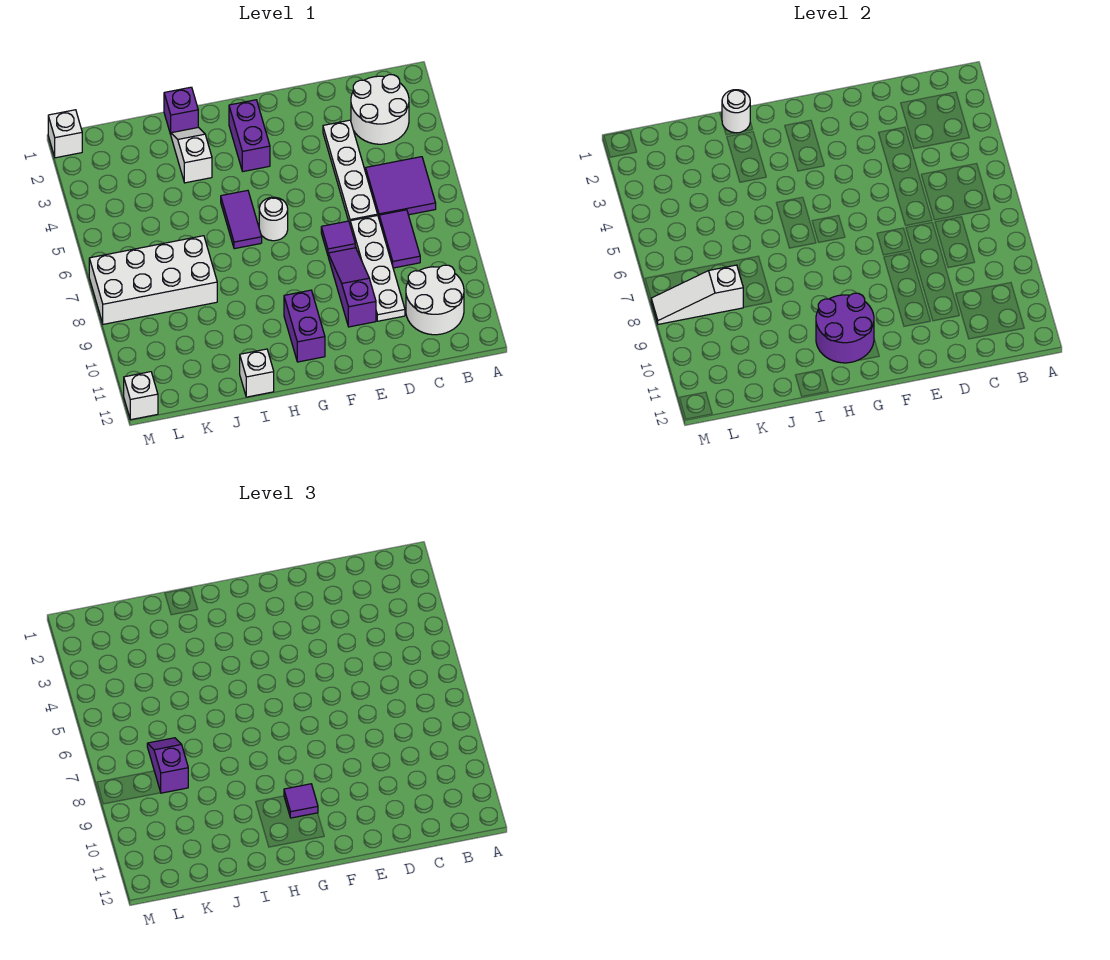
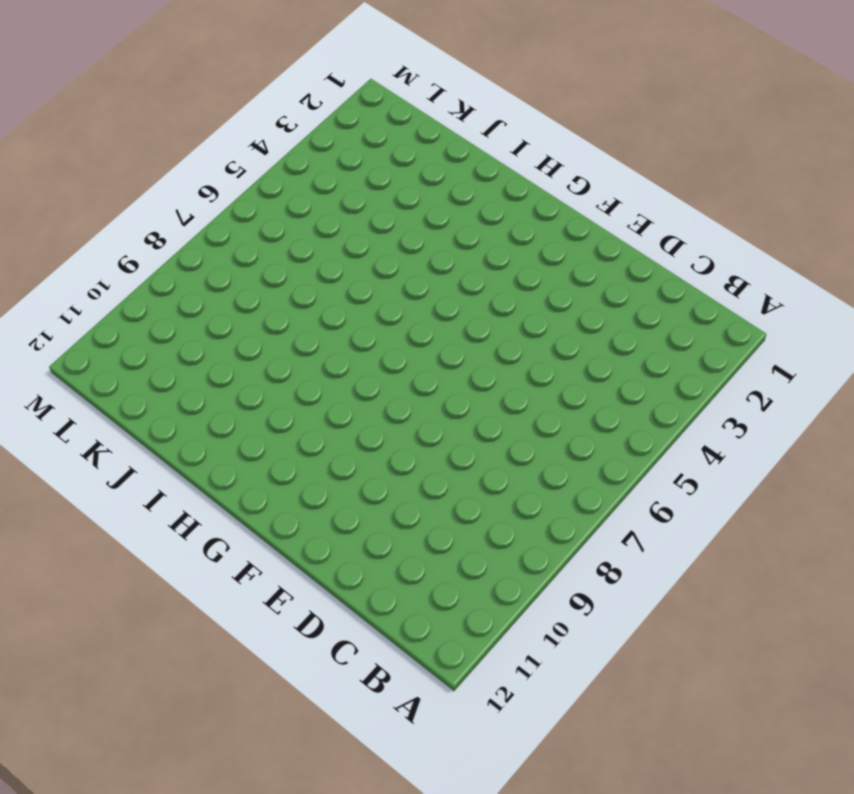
none -> white 2x2 round brick [351,75,409,144]
none -> purple 2x2 tile [366,157,436,217]
none -> white 2x2 round brick [406,265,464,335]

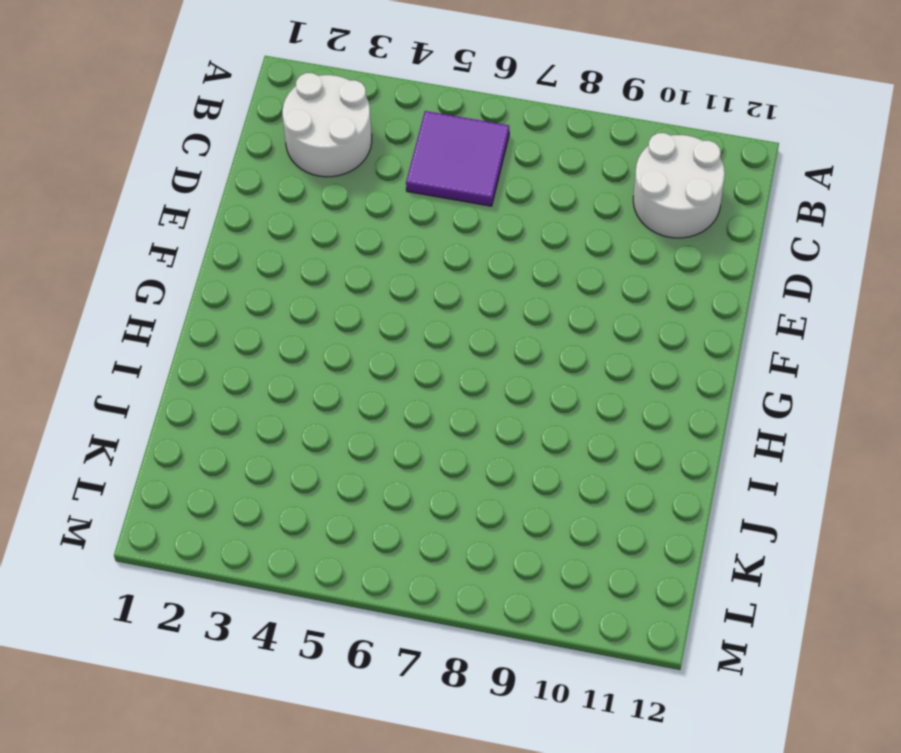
none -> purple 1x2 tile [379,210,420,268]
none -> white 1x4 plate [323,120,378,223]
none -> white 1x4 plate [350,215,405,321]

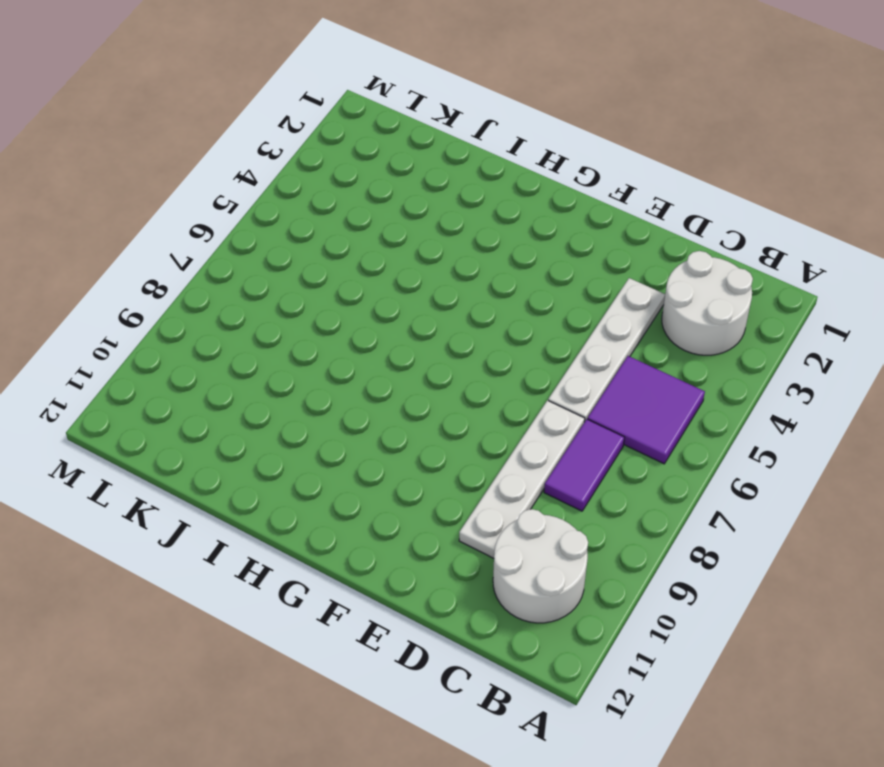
none -> purple 1x1 tile [321,221,355,254]
none -> purple 1x3 slope [328,248,376,327]
none -> purple 1x2 brick [229,100,270,171]

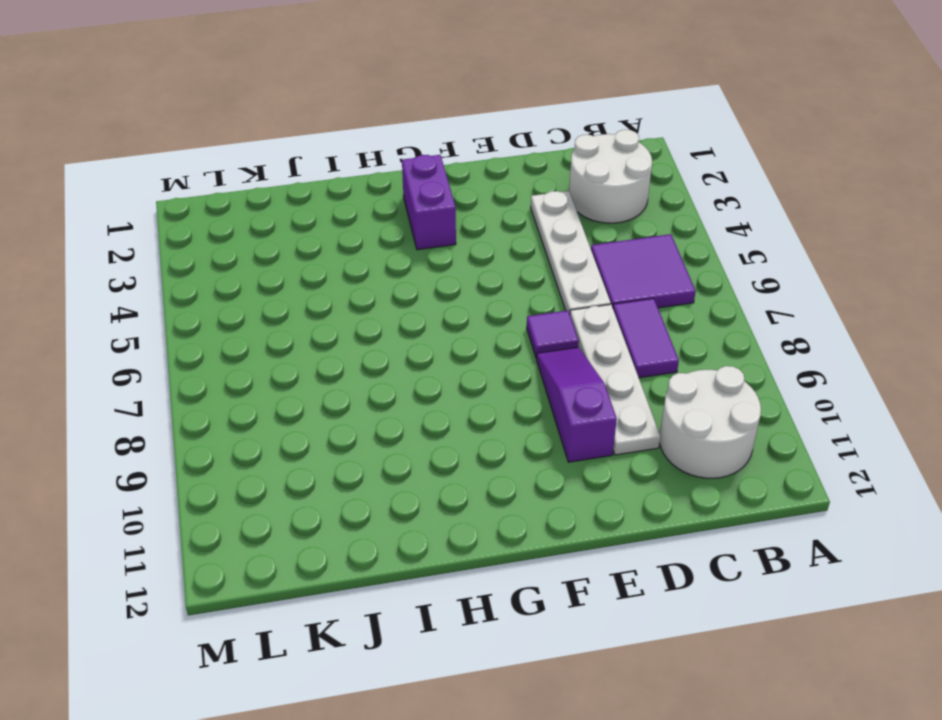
none -> white 1x1 round brick [259,197,288,241]
none -> purple 1x2 brick [284,290,325,362]
none -> purple 1x2 tile [221,190,262,249]

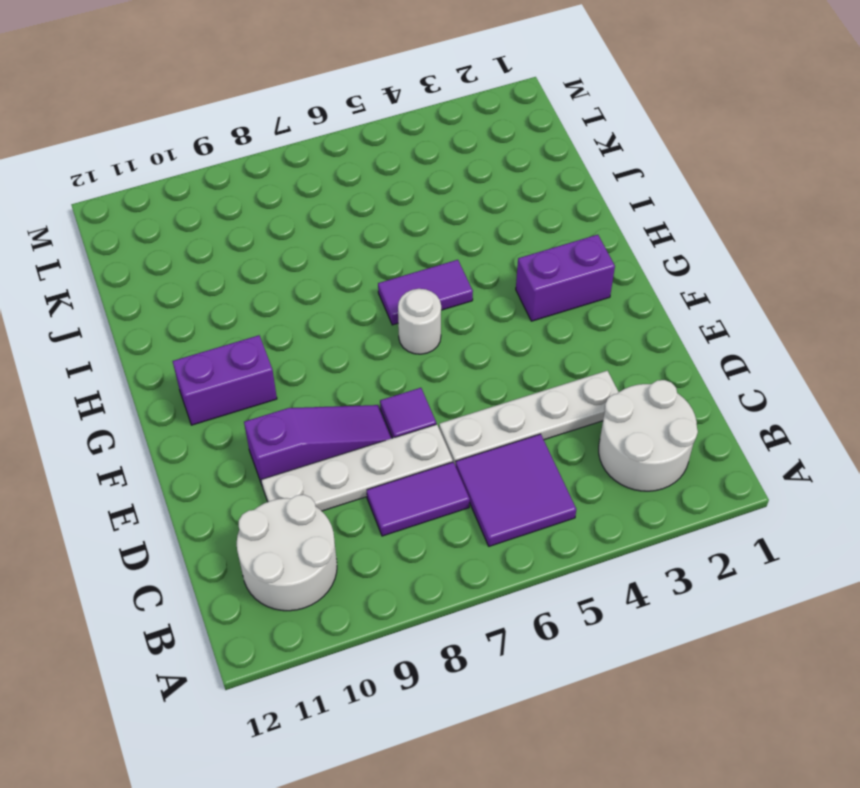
none -> purple 1x1 brick [164,87,198,134]
none -> white 1x2 slope [171,127,212,183]
none -> white 1x1 brick [240,349,274,397]

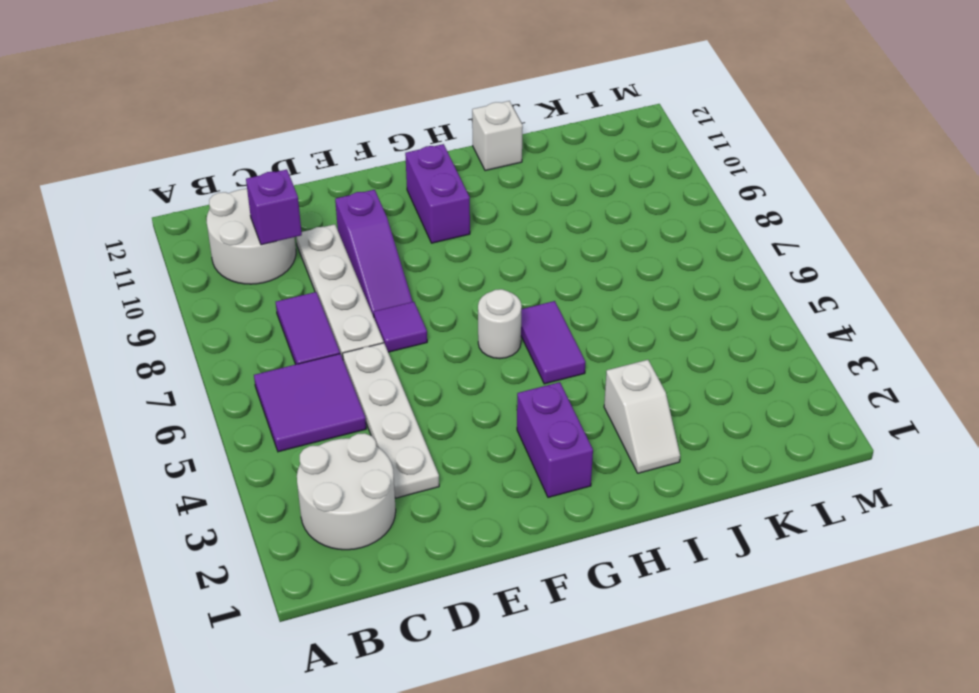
purple 1x1 brick [246,170,302,245] -> purple 1x1 brick moved to [164,87,198,134]
none -> white 2x4 brick [89,236,217,324]
none -> white 1x1 brick [48,110,82,158]
none -> white 1x1 brick [124,372,158,420]

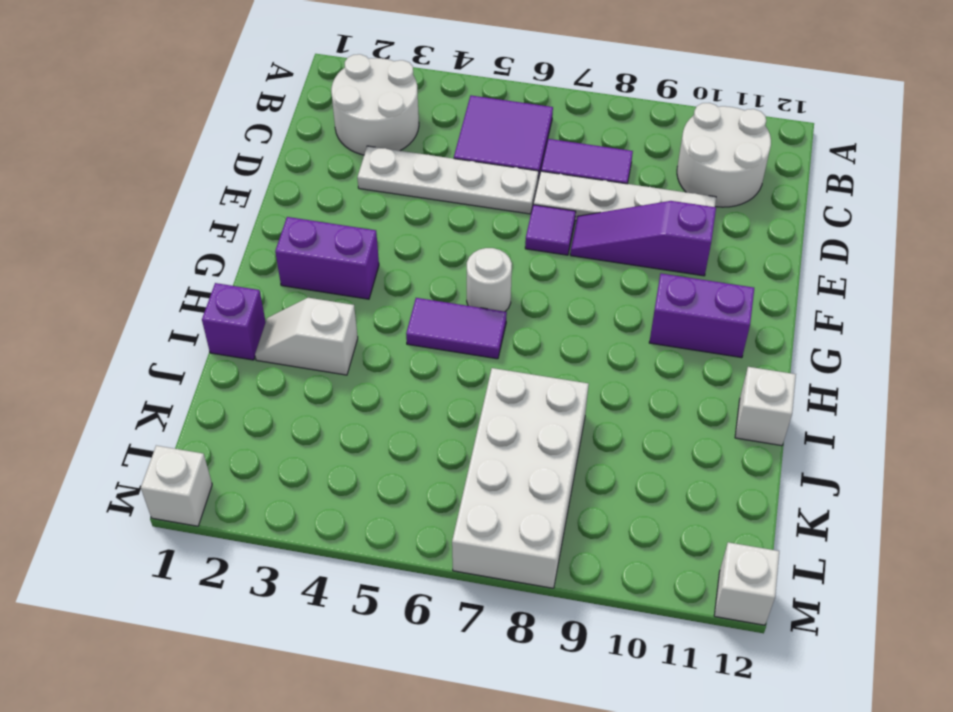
none -> purple 2x2 round brick [816,293,874,363]
none -> white 1x1 round brick [722,90,750,133]
none -> white 1x3 slope [651,265,743,324]

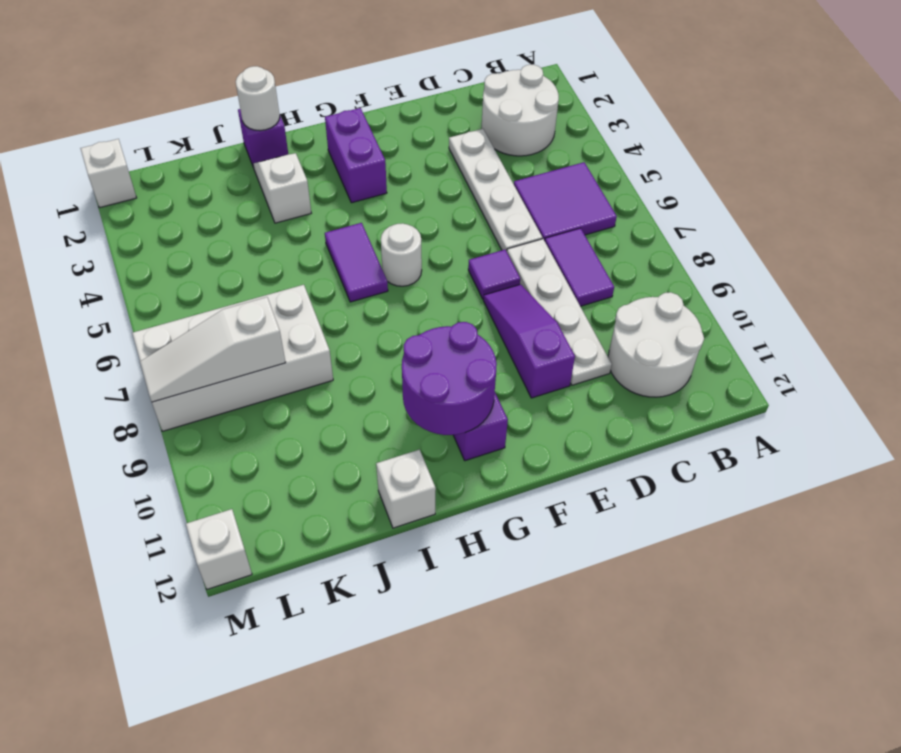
none -> purple 1x1 tile [284,784,318,818]
none -> purple 1x2 slope [147,738,188,793]

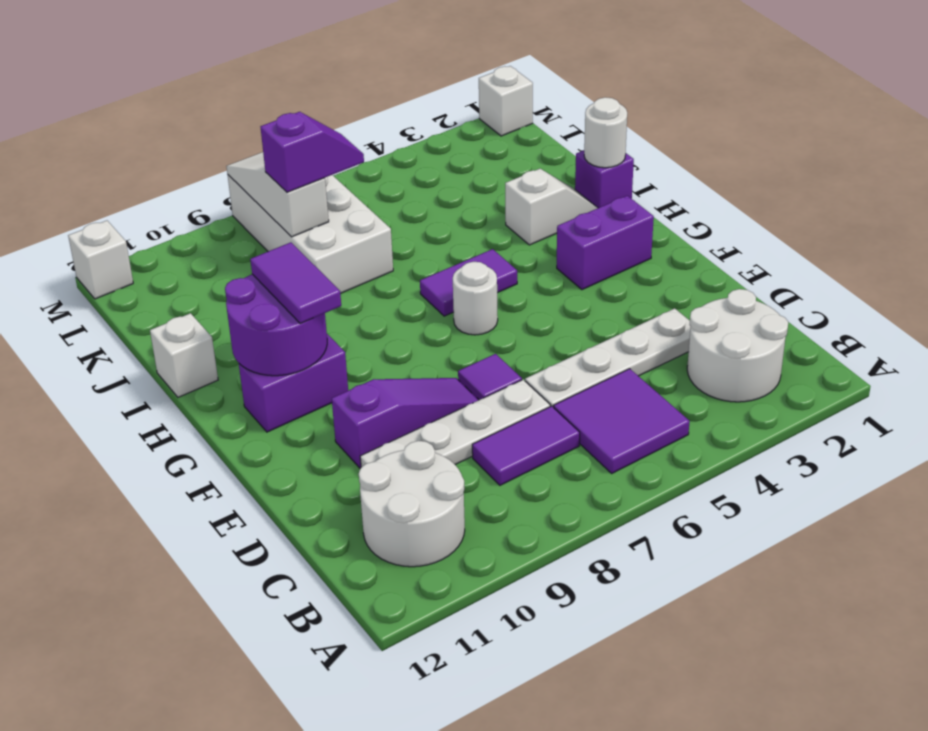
purple 1x2 tile [250,242,341,324] -> purple 1x1 tile [284,784,318,818]

